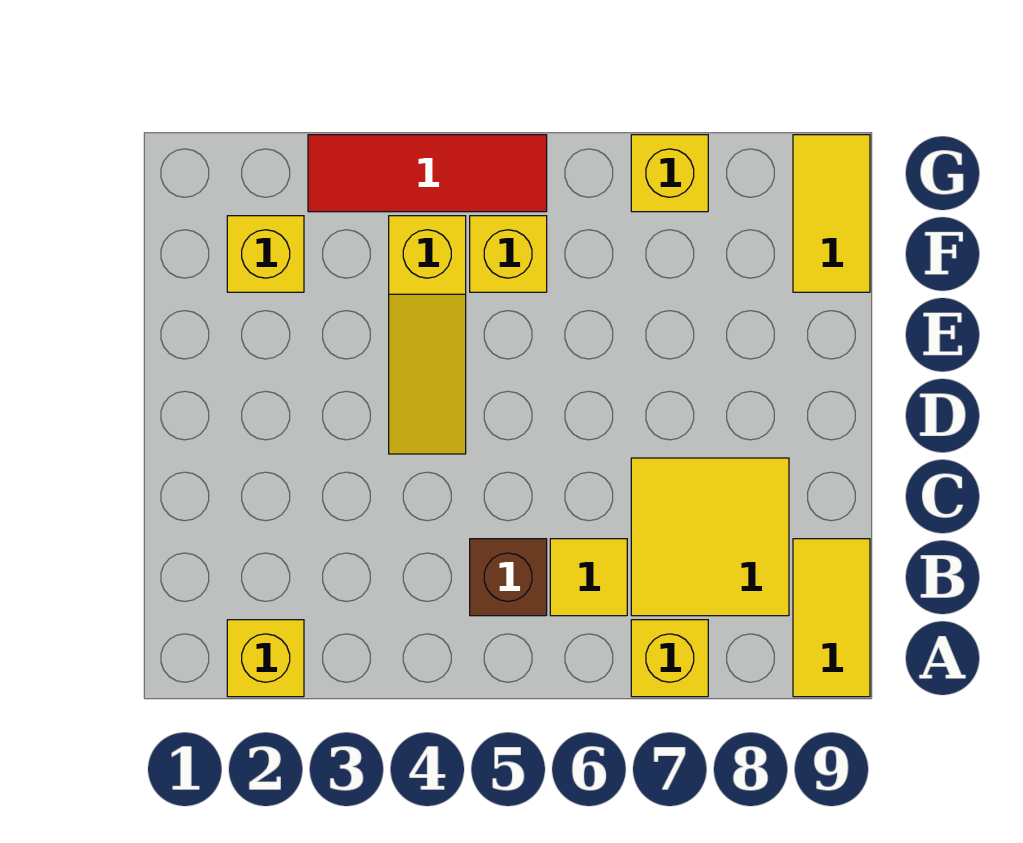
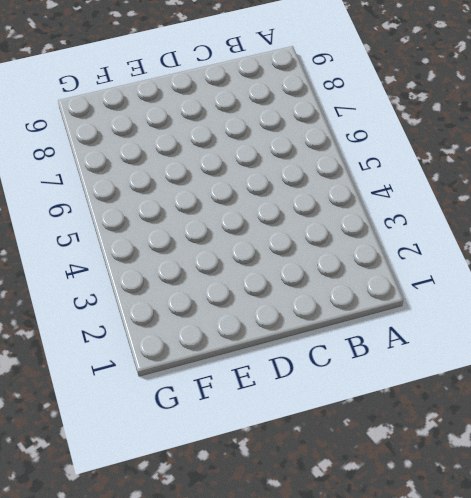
none -> yellow 1x1 brick [227,620,304,697]
none -> yellow 1x1 brick [631,620,708,697]
none -> yellow 1x2 tile [793,539,870,697]

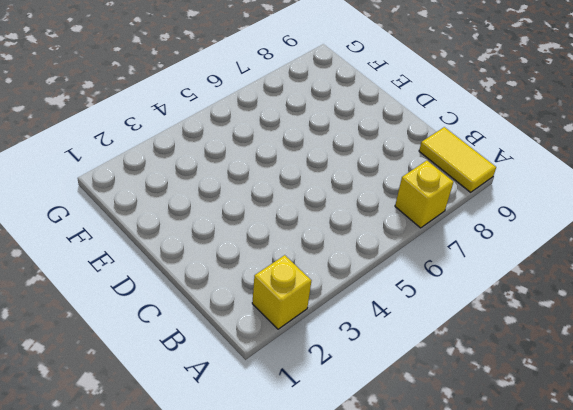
none -> brown 1x1 brick [470,539,547,616]
none -> yellow 1x1 tile [550,539,627,616]
none -> yellow 2x2 tile [631,458,789,616]

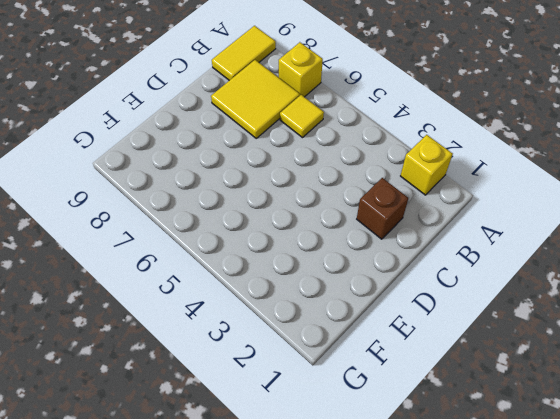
brown 1x1 brick [357,178,408,239] -> brown 1x1 brick moved to [470,539,547,616]
none -> yellow 1x3 slope [389,216,466,454]
none -> yellow 1x1 brick [227,216,304,292]
none -> yellow 1x1 brick [470,216,547,292]

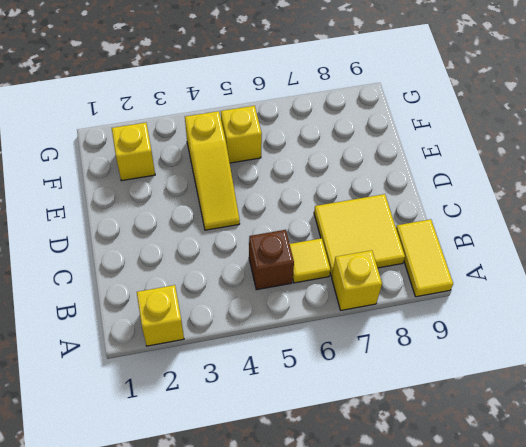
none -> yellow 1x2 tile [793,135,870,292]
none -> red 1x3 tile [308,135,547,212]
none -> yellow 1x1 brick [631,135,708,212]

